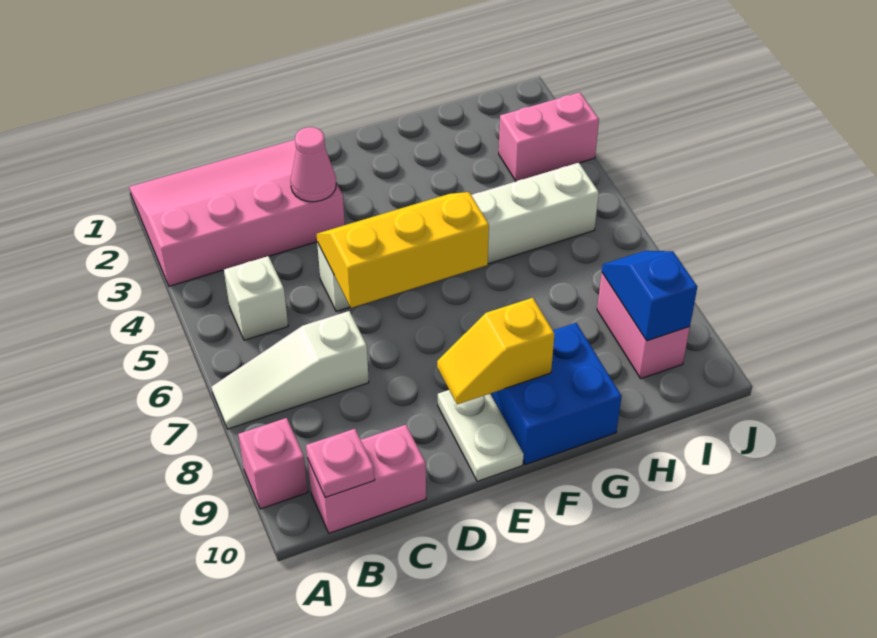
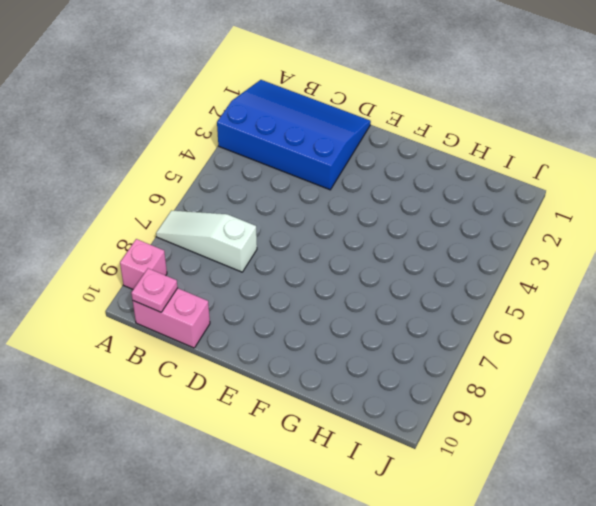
blue 3x4 slope [217,80,371,190] -> pink 3x4 slope [129,140,345,286]
none -> white 1x1 brick [224,256,288,340]
none -> white 1x6 brick [317,163,599,311]
none -> white 1x2 plate [438,390,524,481]

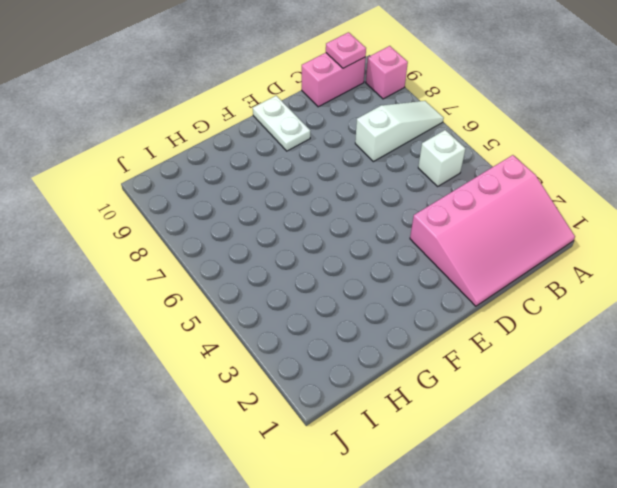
none -> white 1x6 brick [317,163,599,311]
none -> blue 2x2 brick [490,323,622,465]
none -> pink 1x2 brick [499,92,599,181]

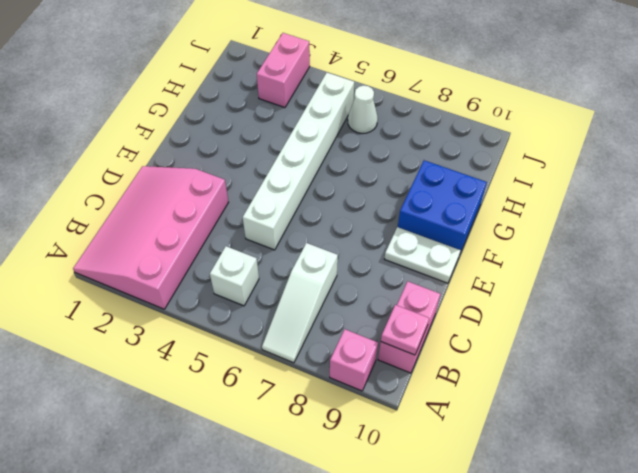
white 1x1 cone [348,85,378,133] -> none
none -> pink 1x2 brick [597,273,690,379]
none -> pink 1x1 cone [291,127,336,202]
none -> yellow 2x3 slope [317,192,489,308]

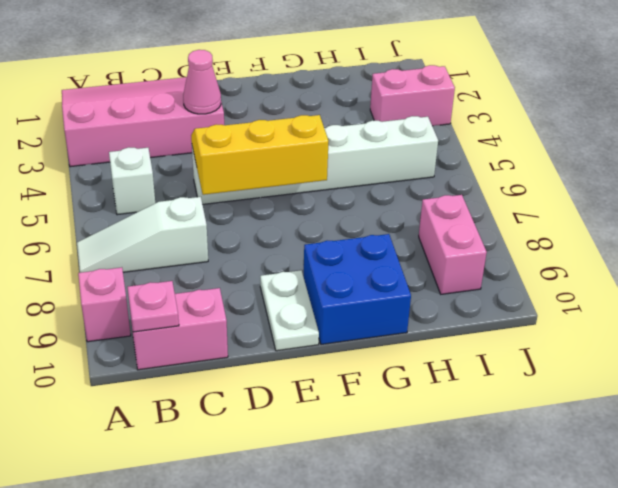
none -> yellow 1x2 slope [437,298,554,405]
none -> blue 1x2 slope [602,251,697,341]

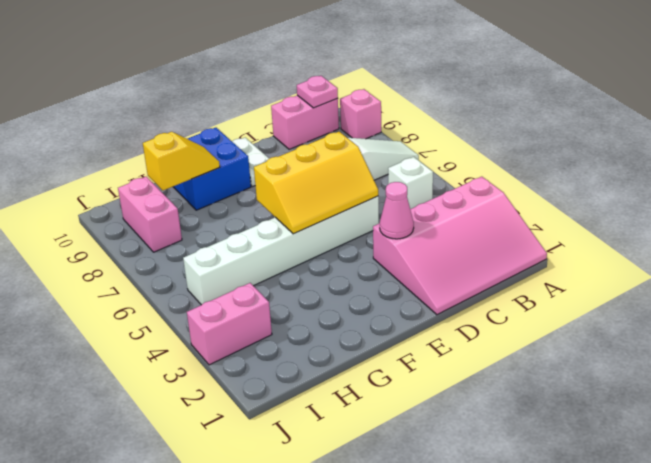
yellow 1x2 slope [143,132,220,190] -> yellow 1x2 slope moved to [437,298,554,405]
none -> blue 1x2 slope [602,251,697,341]

